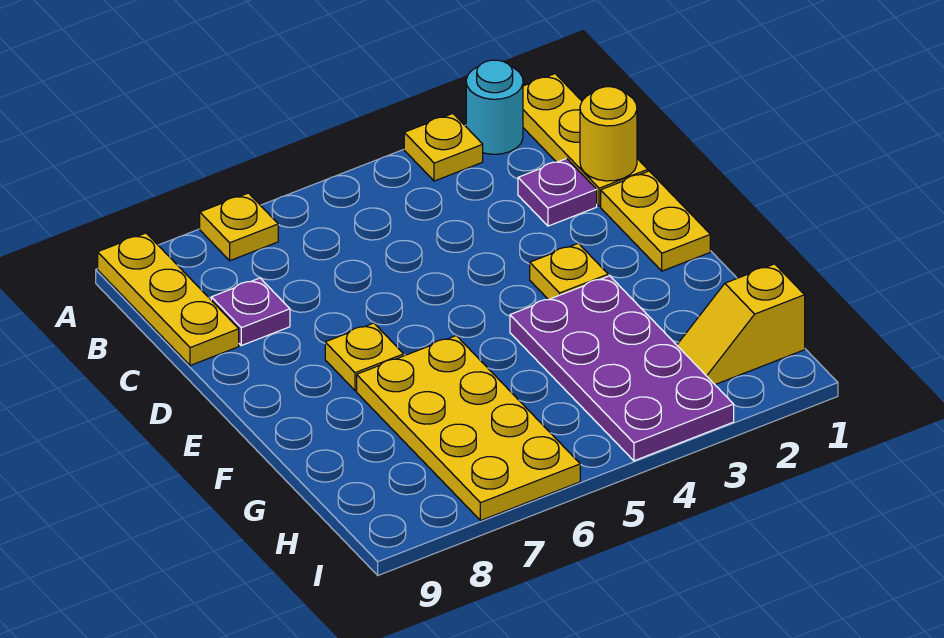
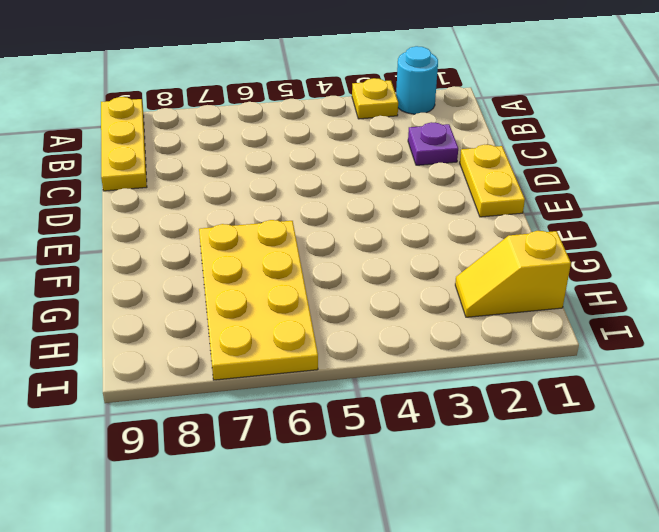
none -> yellow 1x3 plate [523,74,648,206]
none -> yellow 1x1 plate [200,193,278,261]
none -> purple 1x1 plate [211,278,290,346]

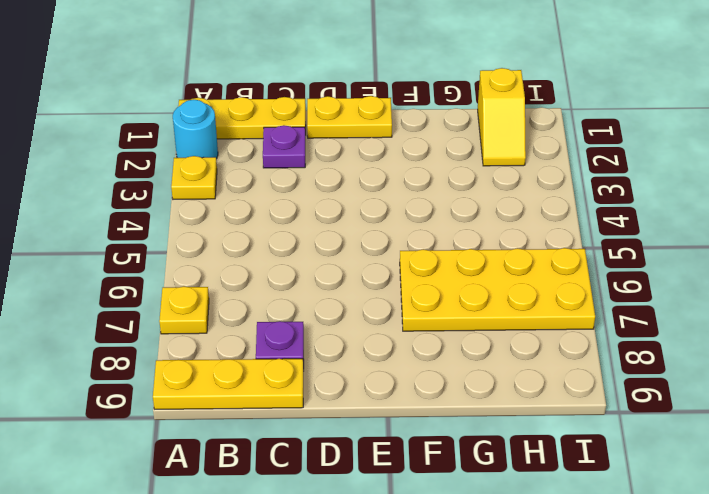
none -> yellow 1x1 plate [530,243,608,300]
none -> yellow 1x1 plate [325,323,404,391]
none -> purple 2x4 plate [510,276,734,461]

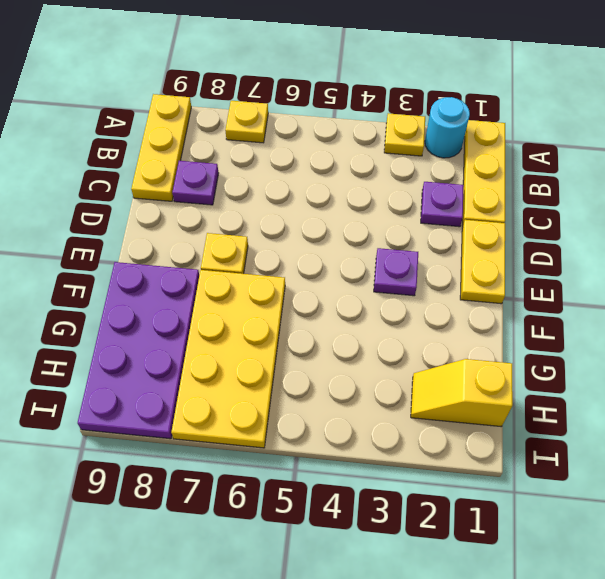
purple 1x1 plate [374,248,418,296] -> yellow 1x1 plate [530,243,608,300]
purple 2x4 plate [78,262,199,439] -> purple 2x4 plate moved to [510,276,734,461]
none -> yellow 1x1 round brick [580,87,637,181]

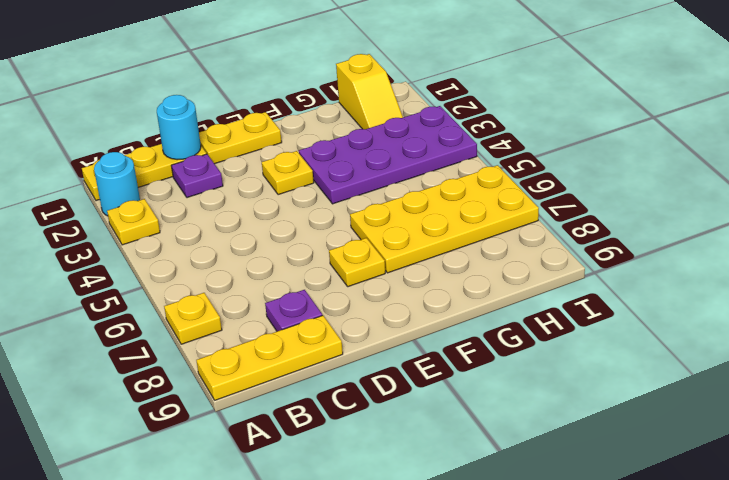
cyan 1x1 round brick [157,95,201,160] -> yellow 1x1 round brick [580,87,637,181]

